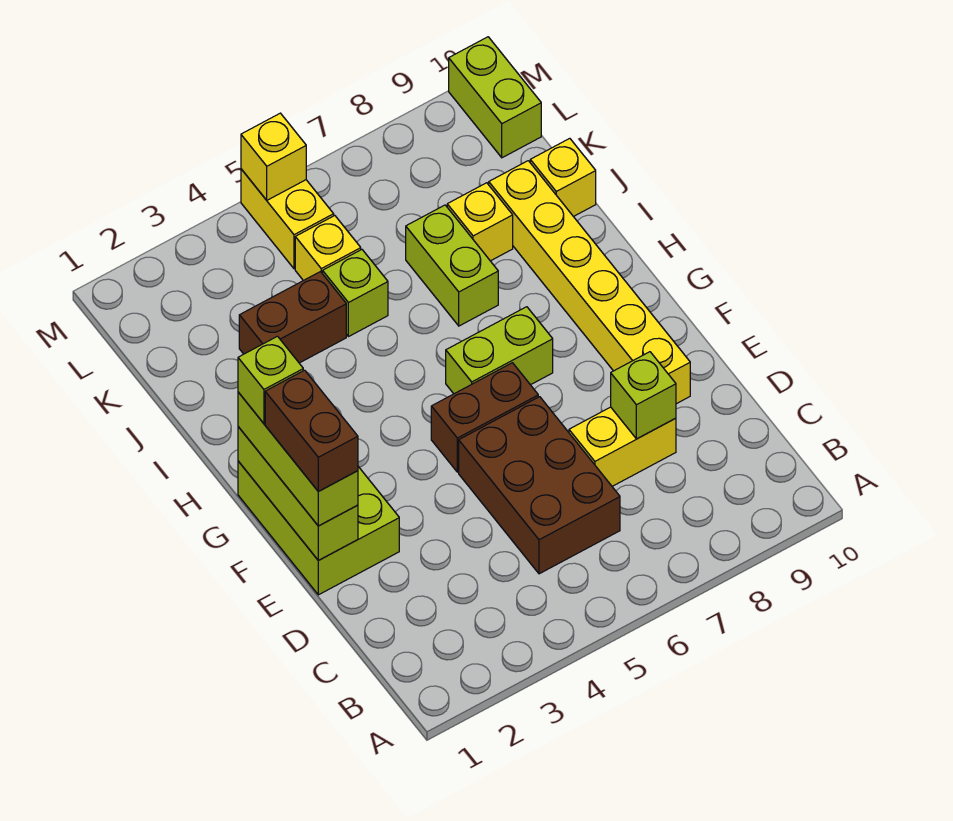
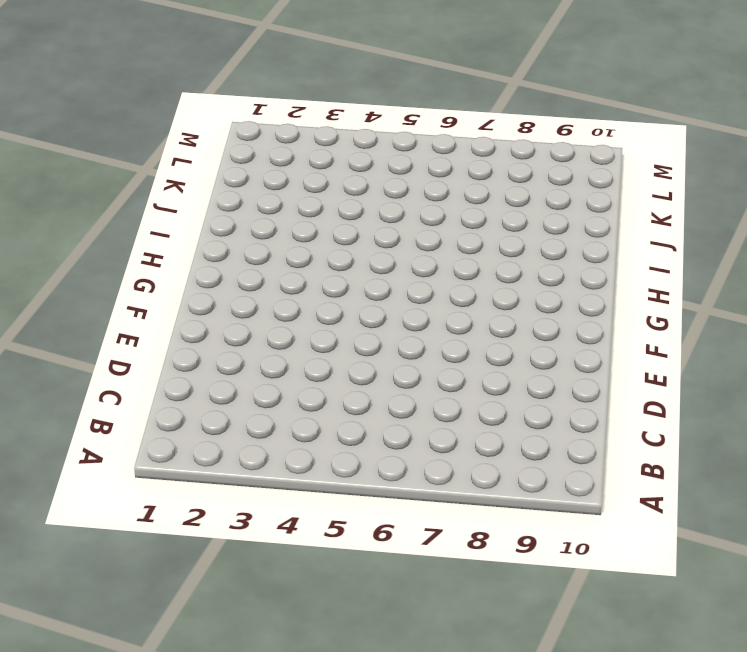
none -> brown 2x3 brick [459,397,620,574]
none -> yellow 1x2 brick [569,407,676,486]
none -> lime 2x3 brick [238,461,399,595]

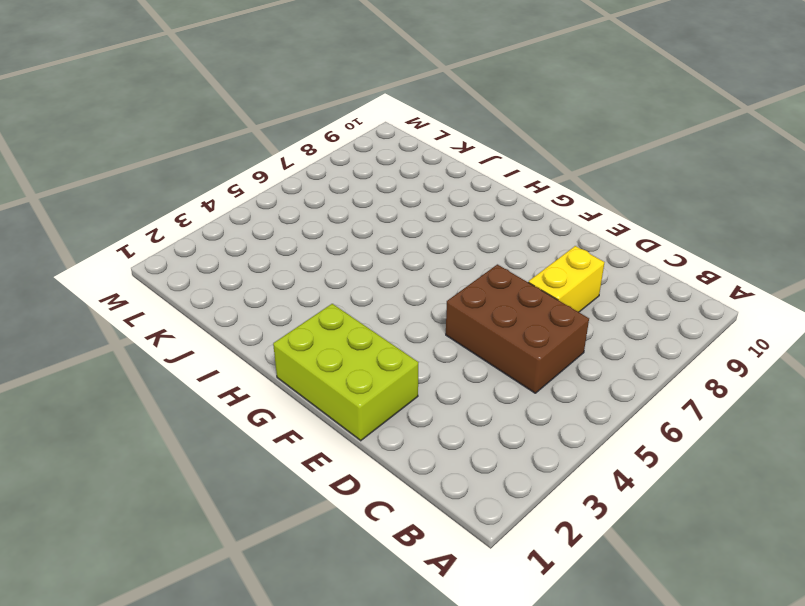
none -> yellow 1x6 brick [489,161,690,404]
none -> brown 1x2 brick [431,363,538,472]
none -> lime 1x2 brick [446,307,553,394]

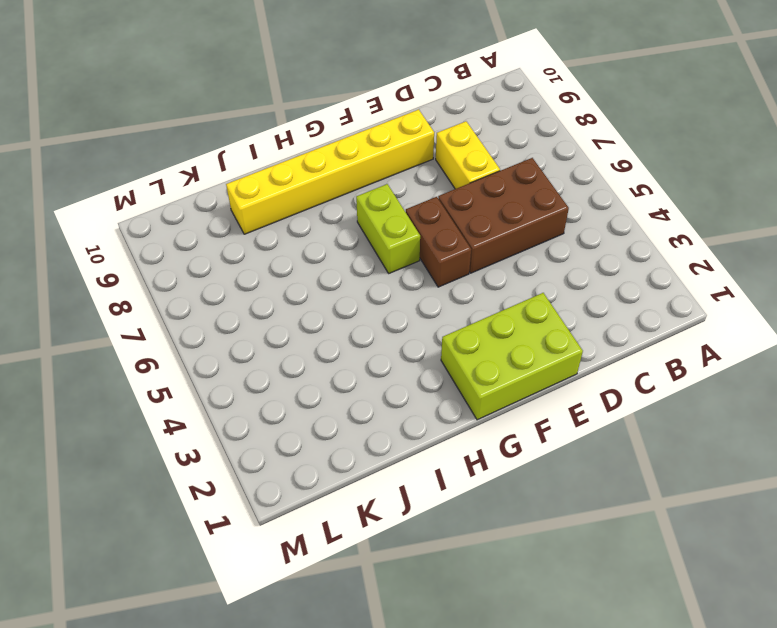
none -> lime 1x2 brick [406,205,498,326]
none -> brown 1x2 brick [239,272,346,363]
none -> lime 1x1 brick [323,250,388,337]

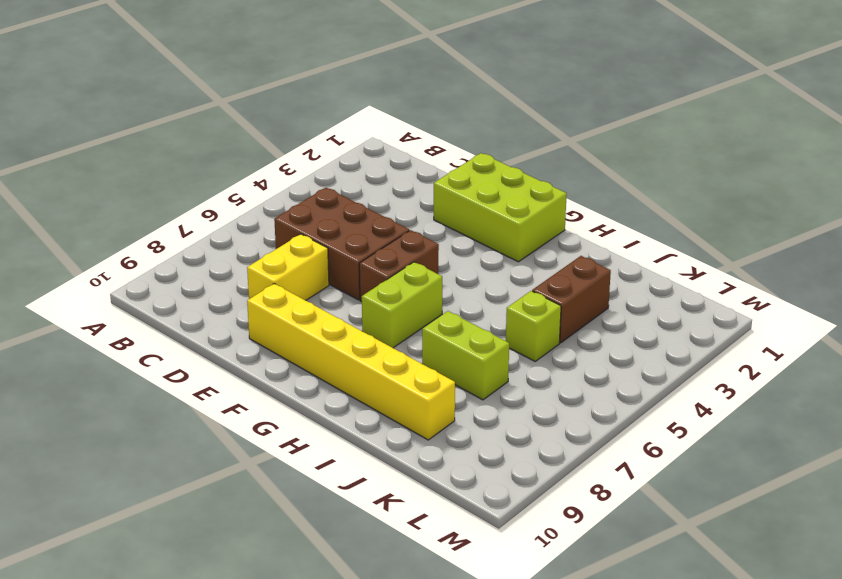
none -> yellow 1x1 brick [447,183,513,261]
none -> yellow 1x1 brick [530,138,596,217]
none -> yellow 1x1 brick [295,216,361,281]

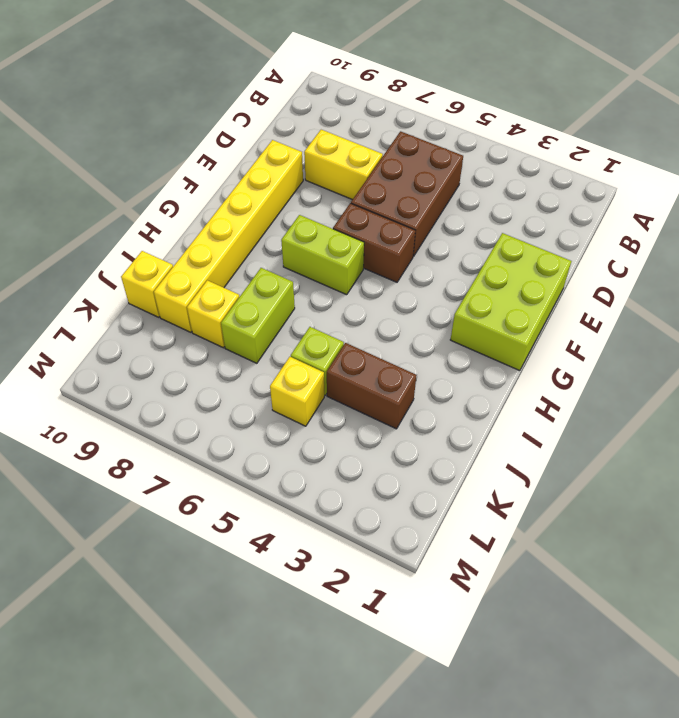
none -> yellow 1x2 brick [241,169,334,269]
none -> lime 1x2 brick [449,37,541,158]
none -> lime 1x1 brick [611,352,676,439]

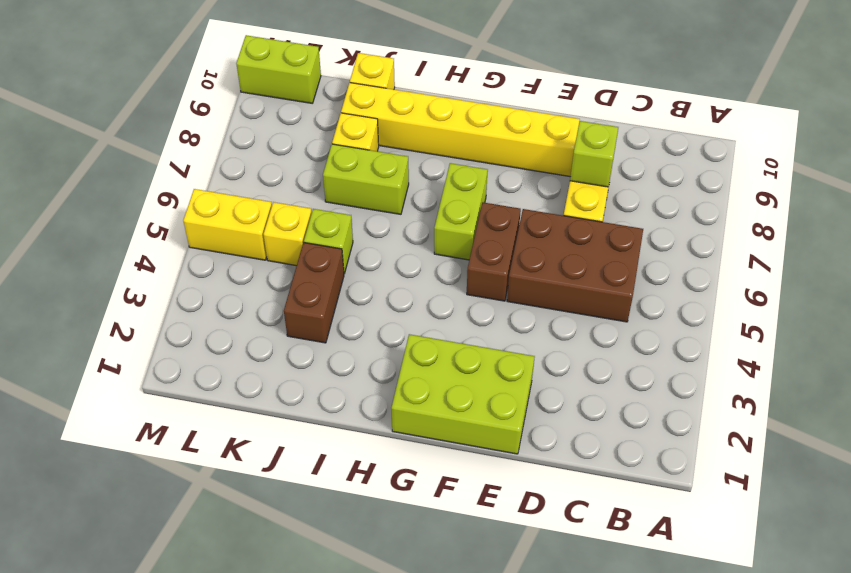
none -> lime 1x3 brick [238,427,358,560]
none -> yellow 1x1 brick [241,113,306,200]
none -> lime 1x3 brick [238,392,358,526]

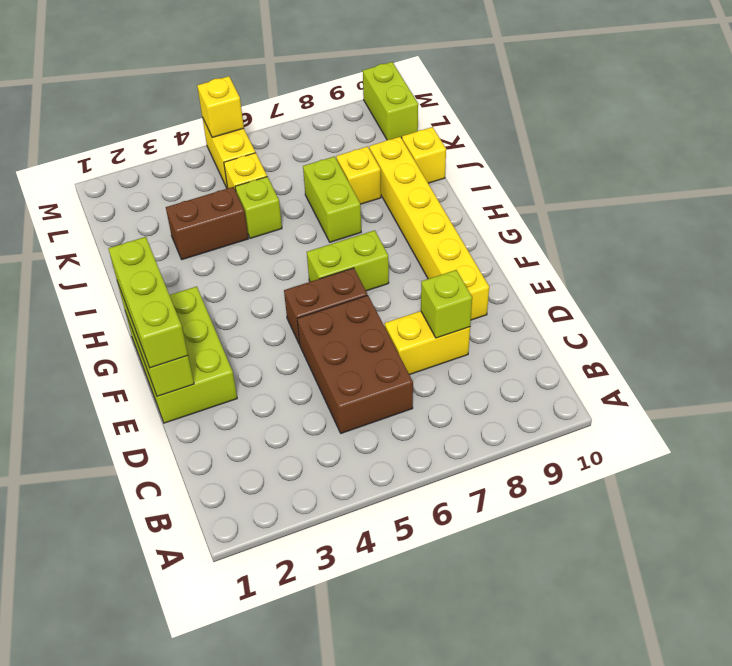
none -> brown 1x2 brick [265,370,358,491]
none -> lime 1x1 brick [238,336,303,423]

